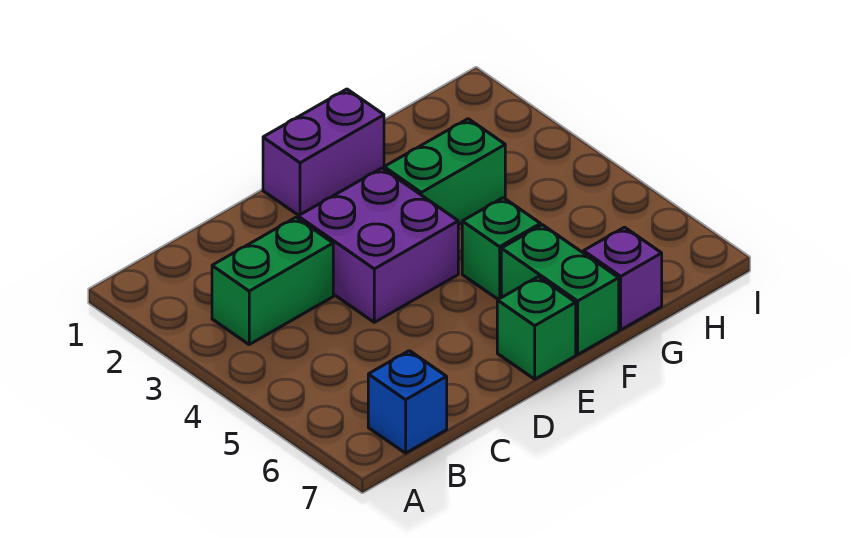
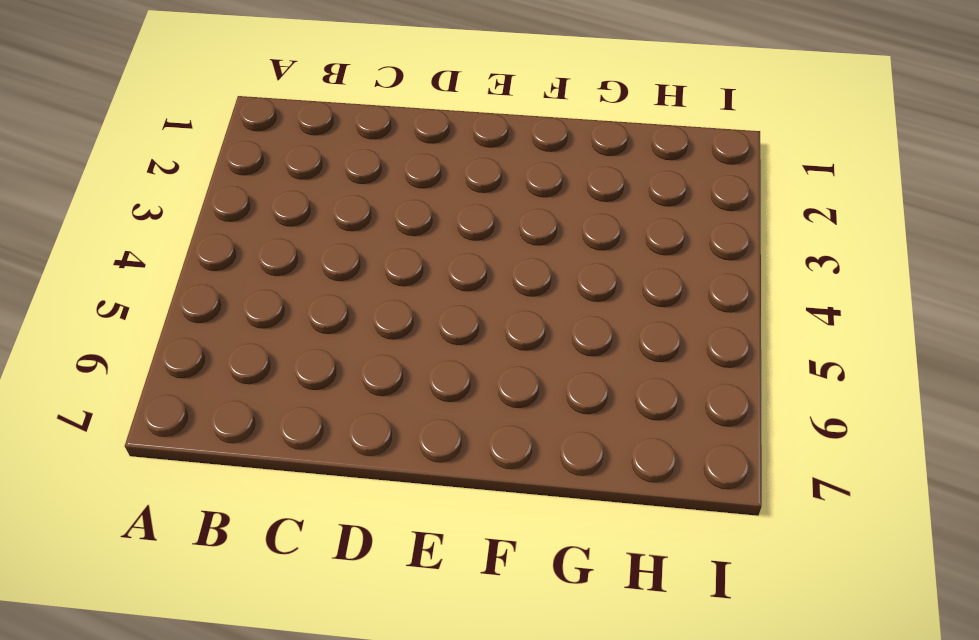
none -> green 1x2 brick [212,217,333,344]
none -> blue 1x1 brick [368,351,447,453]

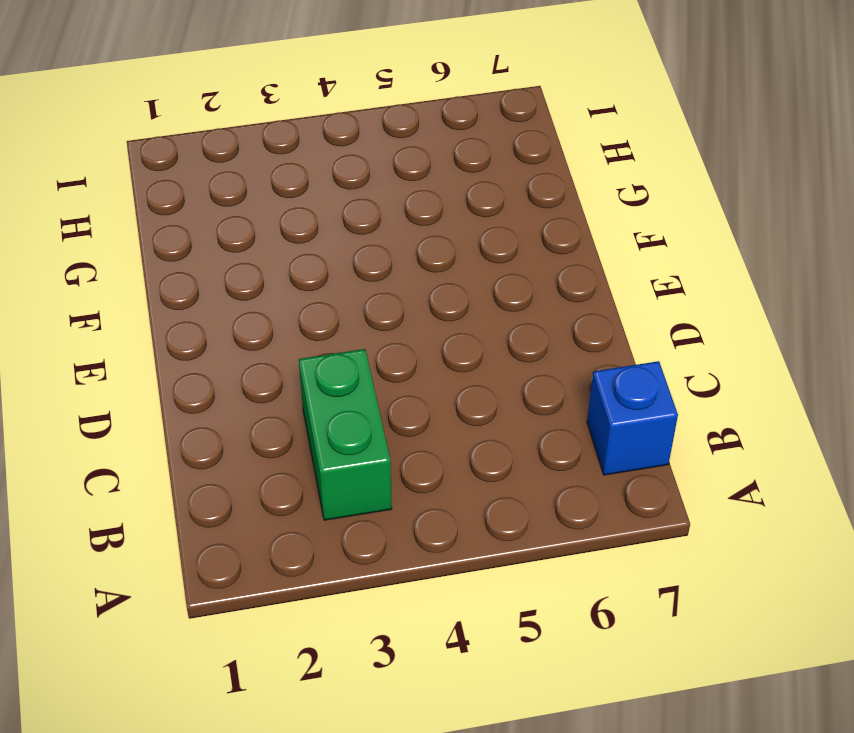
none -> purple 2x2 brick [298,168,458,322]
none -> purple 1x2 brick [263,89,384,215]

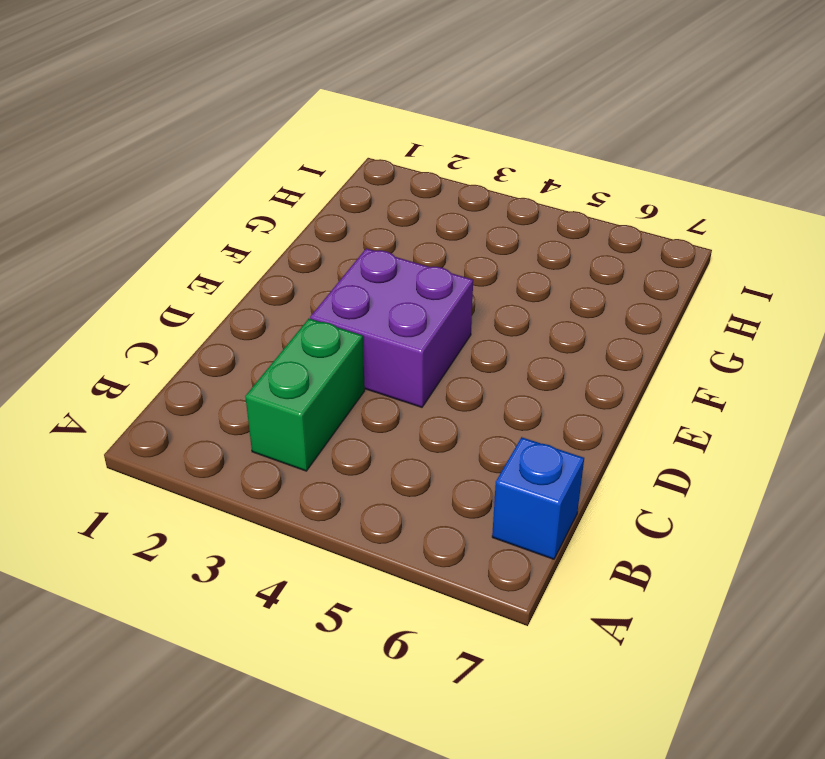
none -> purple 1x2 brick [263,89,384,215]
none -> green 1x1 brick [497,277,576,379]

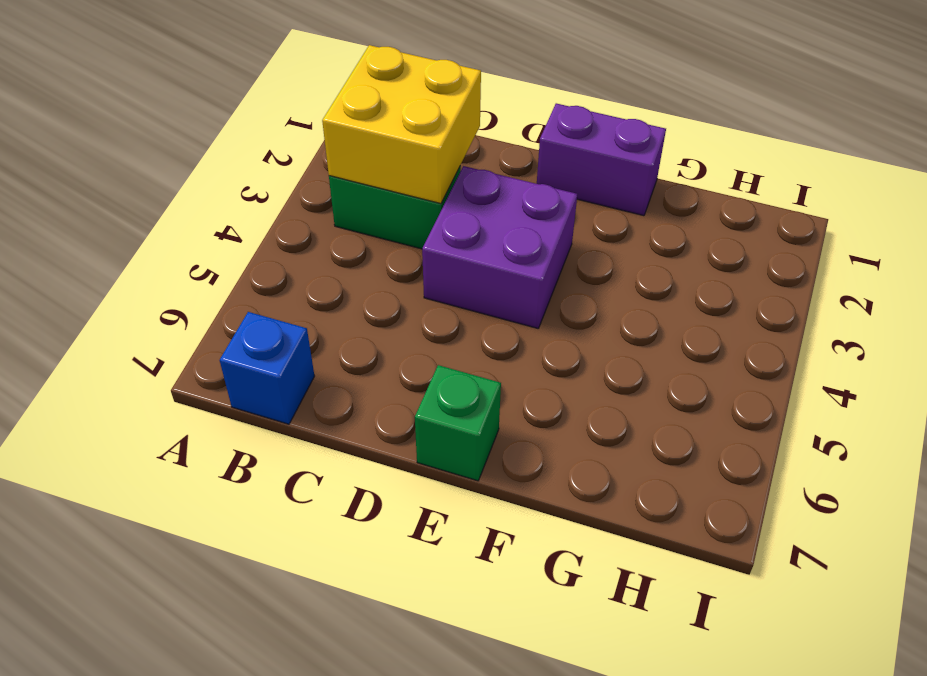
yellow 2x2 brick [322,45,481,204] -> none
none -> green 1x2 brick [384,119,505,225]
none -> green 1x1 brick [462,198,541,299]

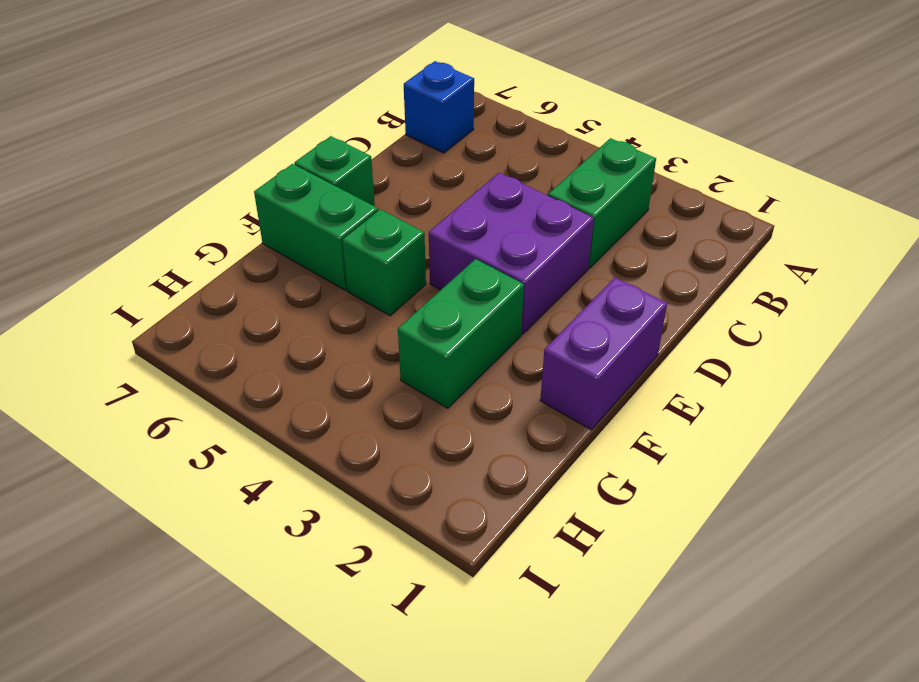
none -> purple 1x1 brick [584,227,662,330]

